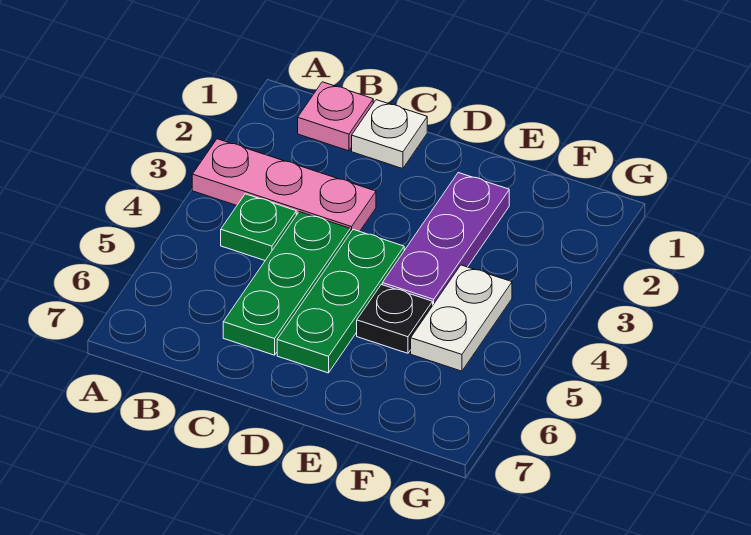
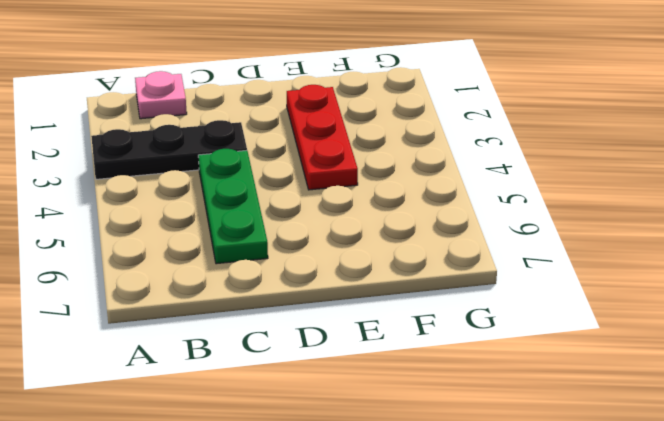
black 1x3 plate [91,120,247,179] -> pink 1x3 plate [192,139,376,233]
red 1x3 plate [287,85,358,190] -> purple 1x3 plate [382,173,509,304]
none -> green 1x1 plate [221,194,296,260]
none -> white 1x1 plate [352,100,427,169]

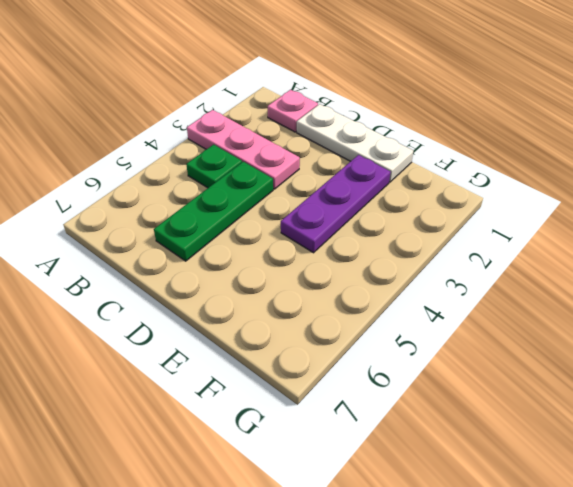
white 1x3 plate [297,104,413,182] -> white 1x1 plate [352,100,427,169]
none -> green 1x3 plate [277,230,404,373]
none -> black 1x1 plate [357,285,433,353]

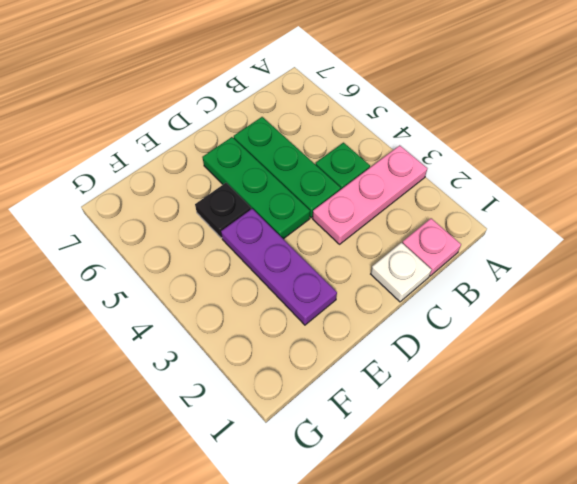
none -> white 1x2 plate [411,265,512,371]

